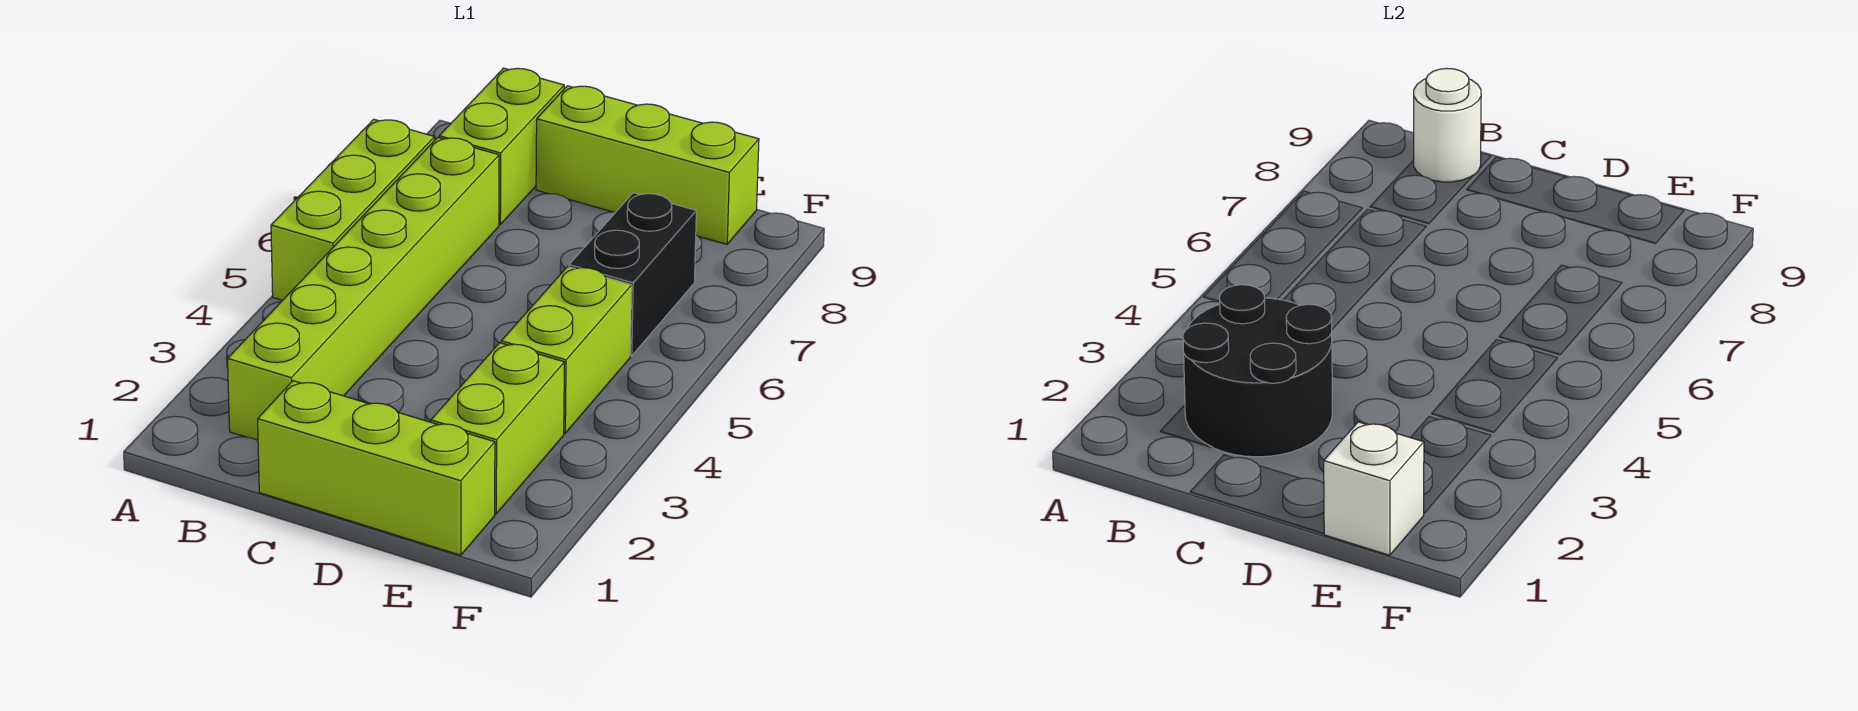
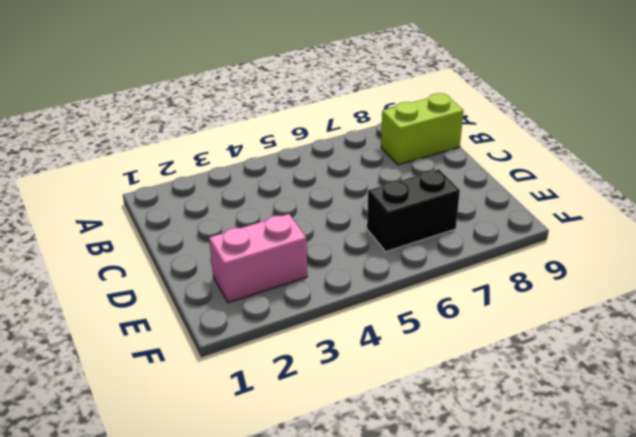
pink 1x2 brick [209,214,307,303] -> lime 1x2 brick [431,343,565,514]
none -> lime 1x3 brick [271,119,435,300]
none -> lime 1x6 brick [228,138,499,441]

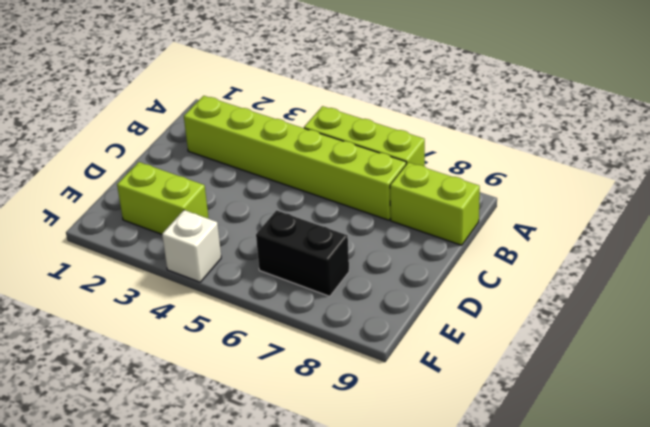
white 1x1 brick [162,210,221,282] -> white 1x1 brick moved to [1324,422,1424,555]
none -> lime 1x3 brick [258,381,495,555]
none -> lime 1x3 brick [536,86,759,244]

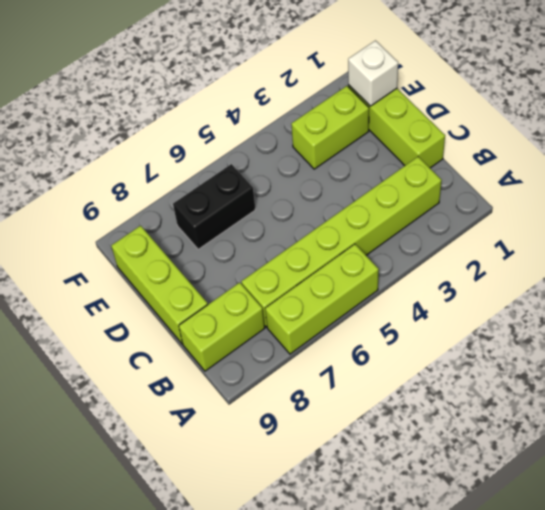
none -> lime 1x2 brick [501,267,632,433]
none -> black 2x2 round brick [1183,285,1332,457]

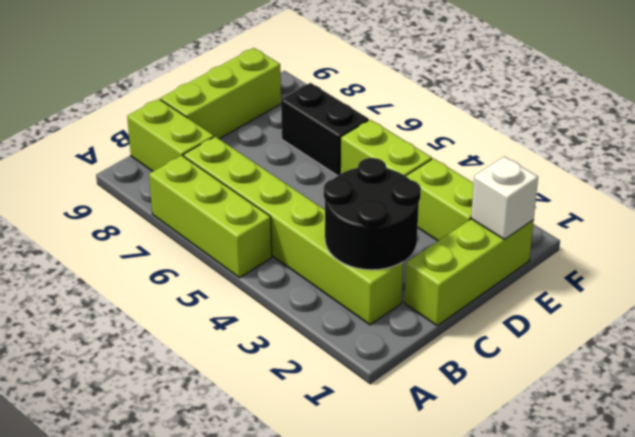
none -> white 1x1 round brick [1414,68,1481,182]

